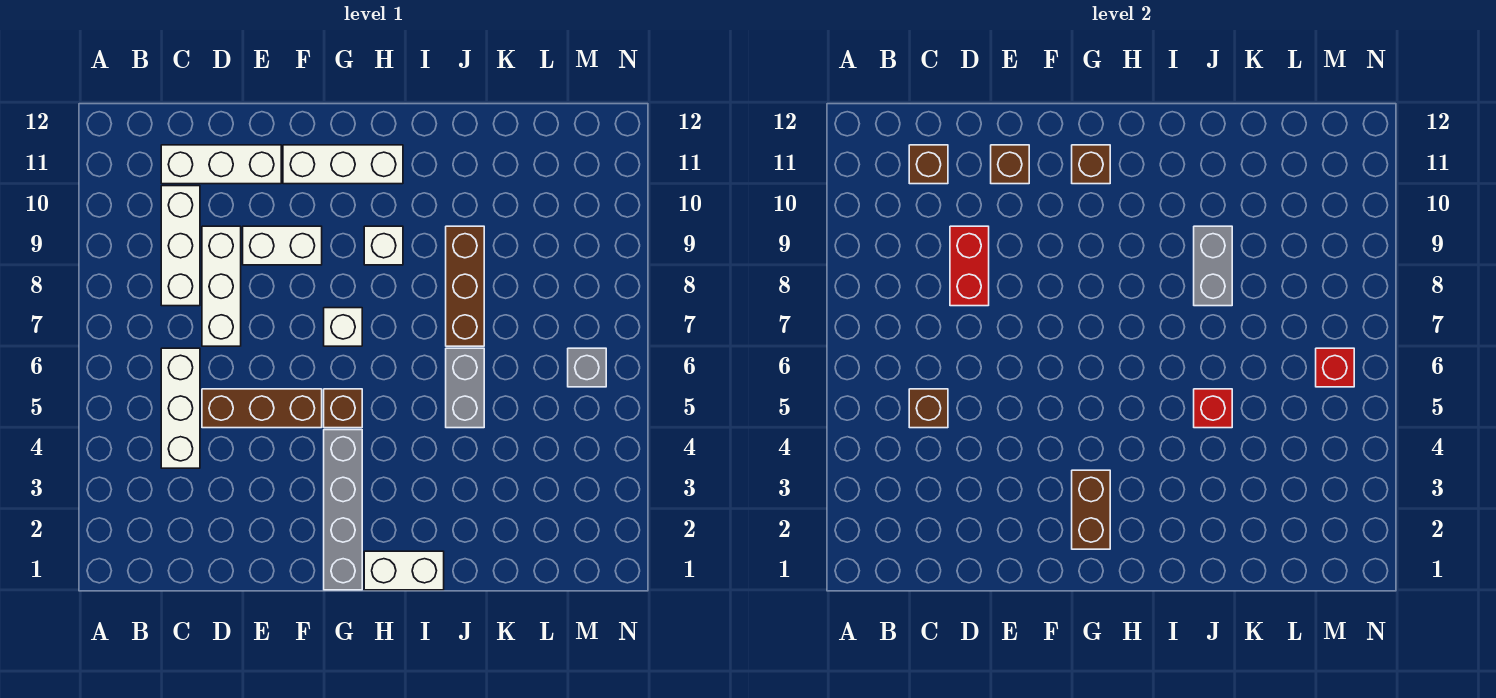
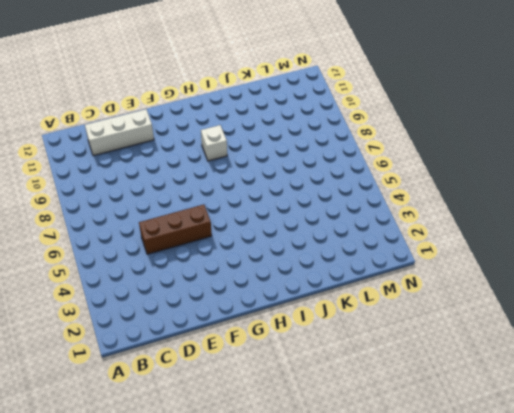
none -> white 1x3 brick [161,348,200,468]
none -> white 1x3 brick [161,186,200,306]
none -> white 1x3 brick [202,226,241,346]

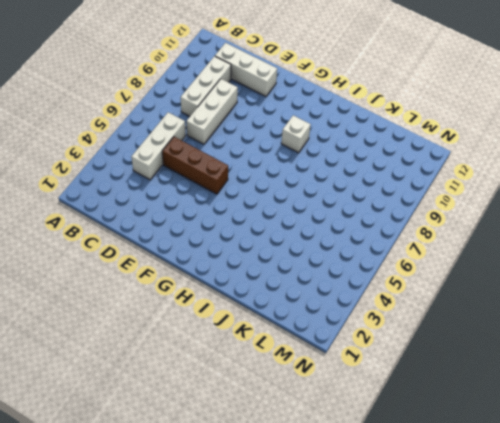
none -> white 1x2 brick [243,226,322,265]
none -> white 1x3 brick [283,145,403,184]
none -> grey 1x4 brick [324,430,362,590]

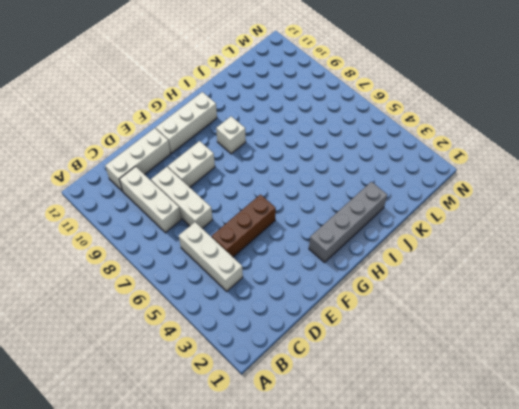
grey 1x4 brick [309,182,387,262] -> grey 1x4 brick turned to [324,430,362,590]
none -> brown 1x1 brick [324,389,362,428]
none -> white 1x1 brick [324,308,362,346]
none -> white 1x2 brick [364,551,444,590]

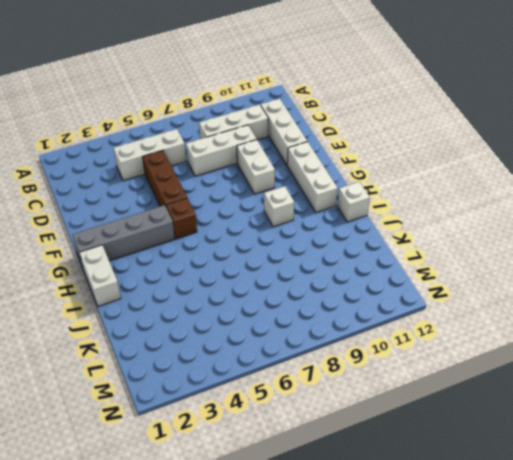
white 1x1 brick [337,182,370,222] -> white 1x1 brick moved to [324,308,362,346]
none -> grey 1x2 brick [446,348,484,428]
none -> brown 1x3 brick [446,226,484,346]
none -> grey 1x1 brick [568,348,606,387]

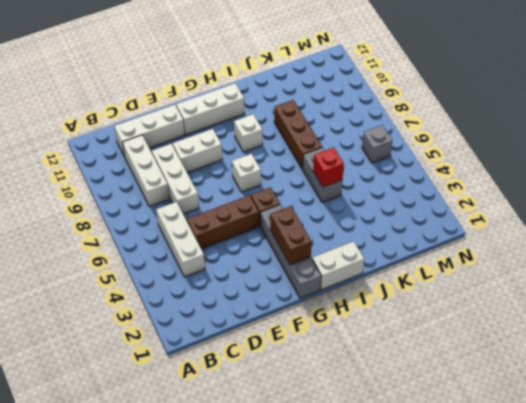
none -> brown 1x1 brick [909,389,948,428]
none -> brown 1x1 brick [909,145,948,184]
none -> red 1x2 brick [950,226,989,306]

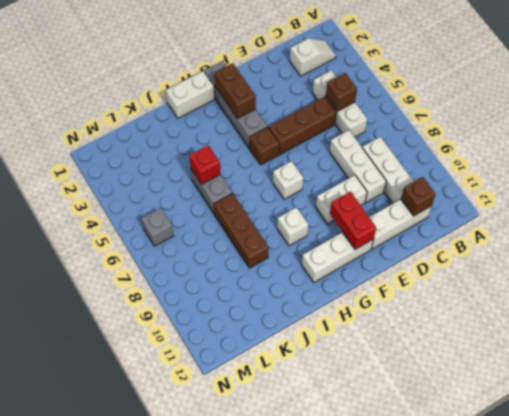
white 1x2 slope [290,38,336,76] -> none
red 1x2 brick [330,192,376,249] -> red 1x2 brick moved to [950,226,989,306]
none -> brown 1x1 brick [991,145,1029,184]
none -> brown 1x1 brick [1072,145,1110,184]
none -> grey 1x2 brick [1194,226,1232,306]

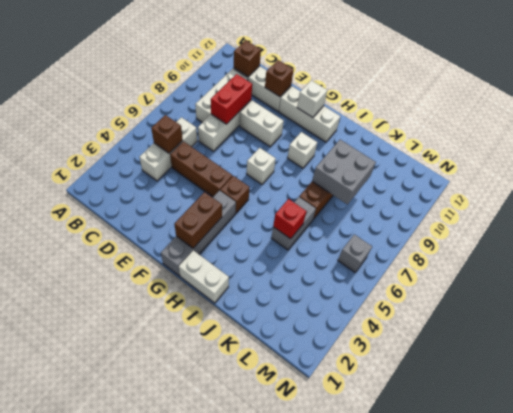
white 1x1 brick [297,80,327,117] -> brown 1x1 brick [1072,145,1110,184]
grey 2x2 brick [312,140,376,204] -> grey 1x2 brick [1194,226,1232,306]
none -> red 1x1 brick [1316,348,1354,387]

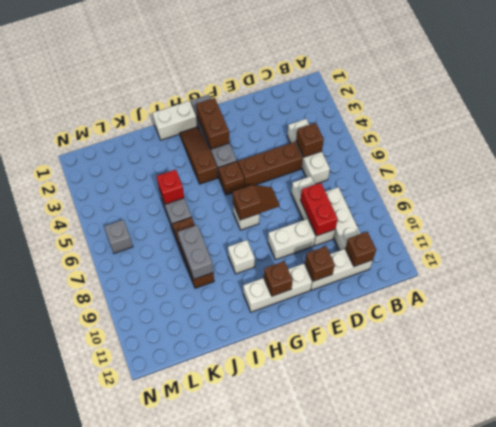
brown 1x2 slope [233,185,279,220] -> none
brown 1x3 slope [180,127,218,184] -> none
none -> red 1x1 brick [1316,348,1354,387]

